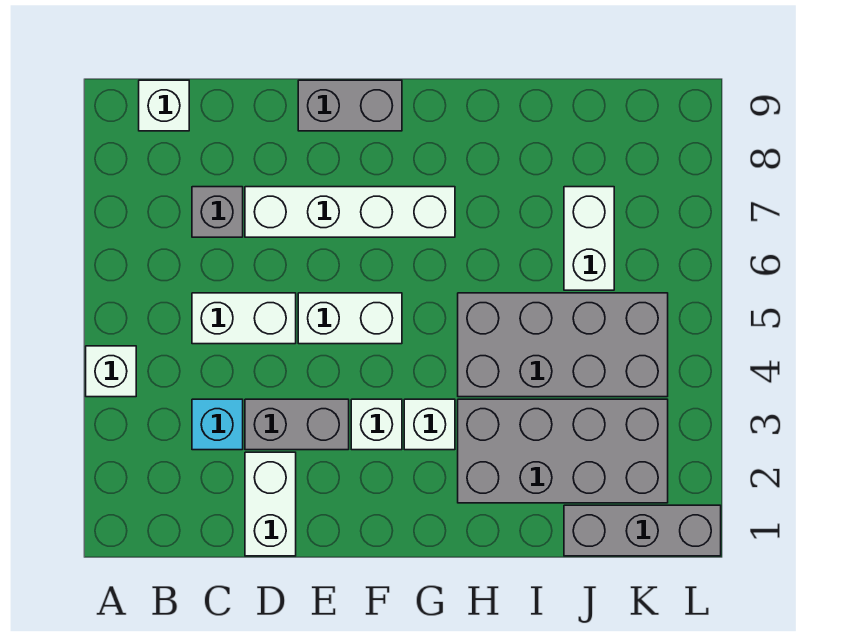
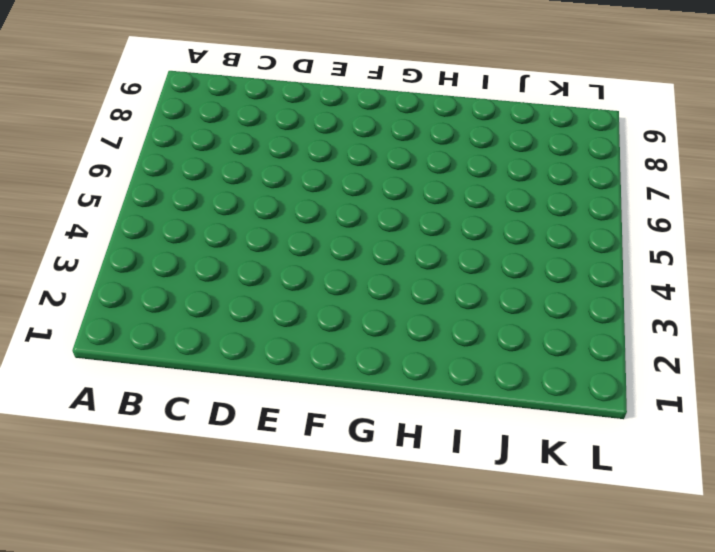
none -> white 1x1 brick [86,346,136,397]
none -> white 1x1 brick [139,80,189,131]
none -> cyan 1x1 brick [192,399,243,450]

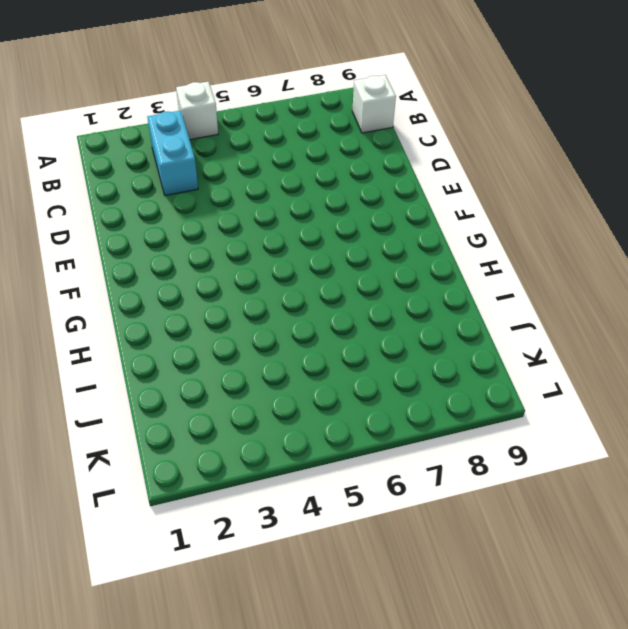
cyan 1x2 brick [147,111,198,195] -> cyan 1x1 brick [192,399,243,450]
none -> white 1x2 brick [192,293,296,344]
none -> grey 1x1 brick [192,187,243,237]
none -> white 1x2 brick [245,452,296,556]

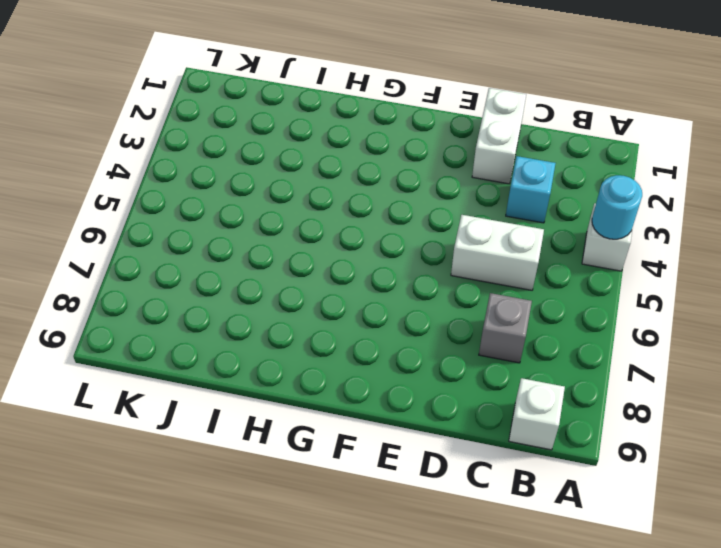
cyan 1x1 round brick [592,175,642,239] -> none
none -> grey 1x2 brick [245,399,349,450]
none -> white 1x4 brick [245,187,455,237]
none -> white 1x2 brick [298,293,402,344]

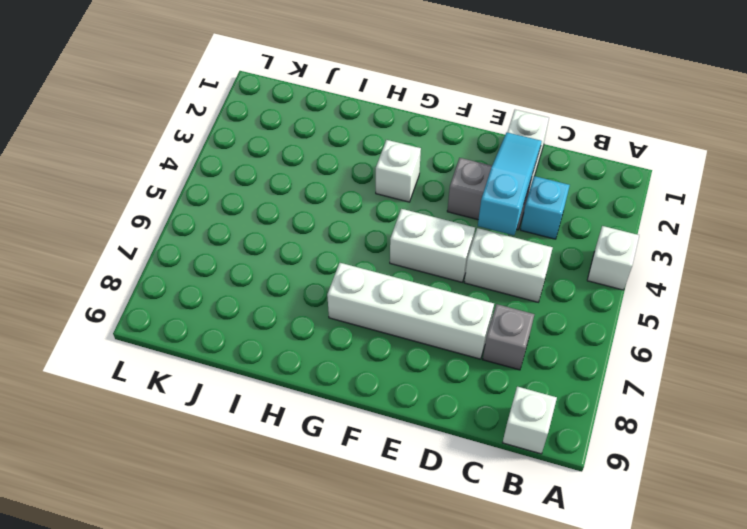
cyan 1x3 slope [478,132,542,235] -> none
none -> grey 1x2 brick [298,80,402,131]
none -> white 1x1 brick [351,399,402,450]
none -> grey 2x4 brick [458,399,668,503]

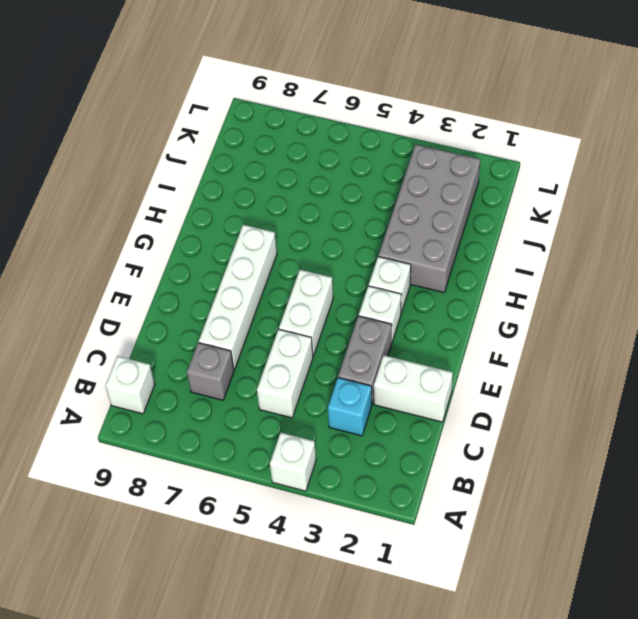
none -> grey 1x2 brick [298,80,402,131]
none -> grey 2x4 brick [458,293,668,397]
none -> grey 1x3 brick [564,505,721,556]

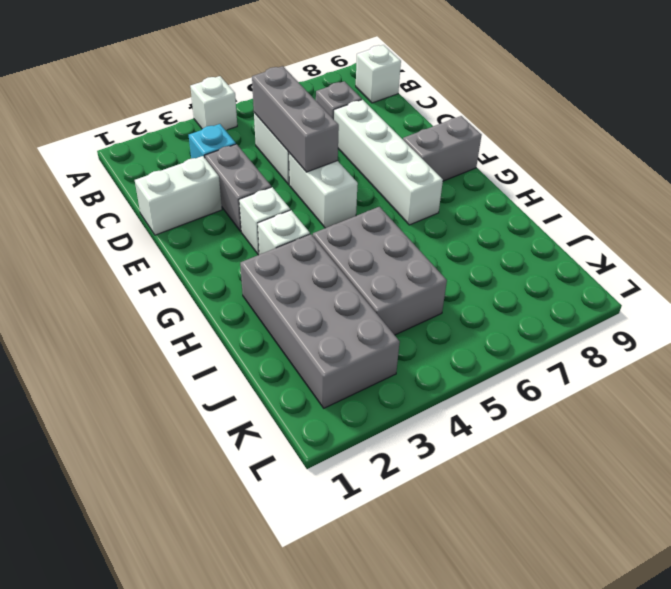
grey 1x3 brick [252,66,339,172] -> grey 1x3 brick moved to [564,505,721,556]
grey 1x2 brick [403,116,482,181] -> grey 1x2 brick turned to [298,80,402,131]
grey 2x3 brick [312,207,447,335] -> grey 2x4 brick [458,293,668,397]
none -> white 1x2 brick [564,187,614,290]

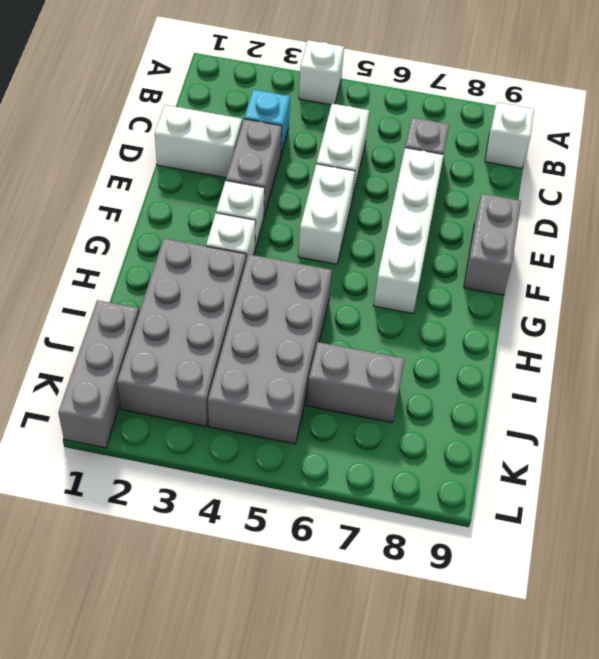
grey 1x2 brick [307,342,405,423] -> white 1x2 brick [564,187,614,290]

